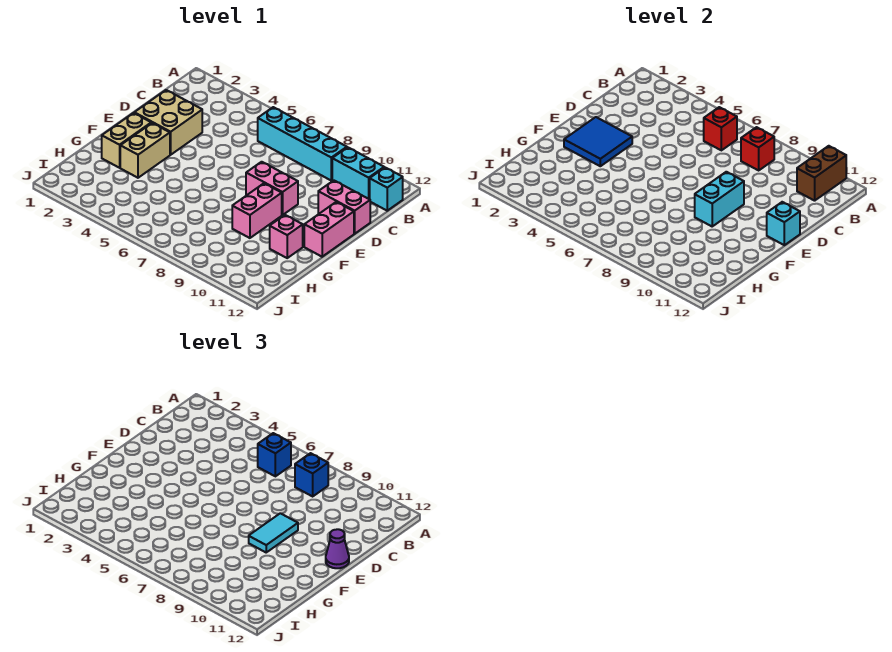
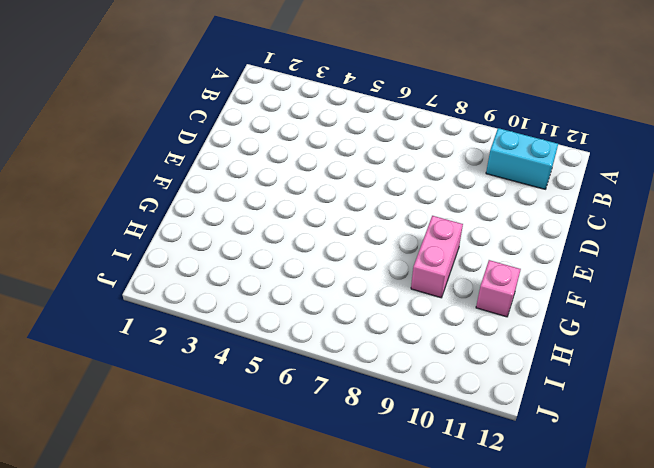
none -> cyan 1x4 brick [258,107,347,180]
none -> cyan 1x1 brick [370,168,403,211]
none -> tan 2x2 brick [134,90,202,155]

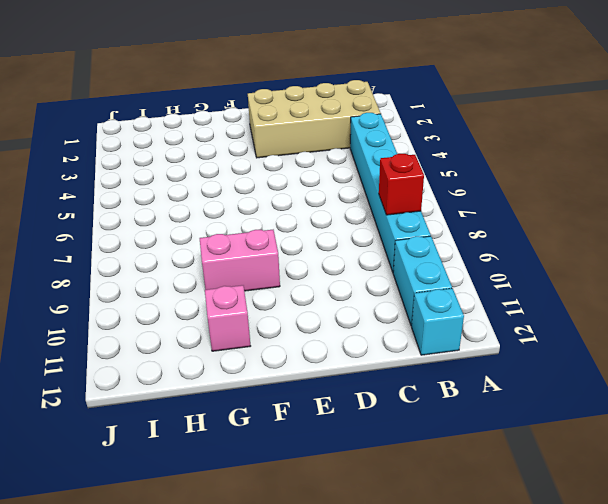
tan 2x4 brick [248,80,381,158] -> tan 2x2 brick [134,90,202,155]
cyan 1x6 brick [350,113,431,272] -> cyan 1x4 brick [258,107,347,180]
none -> pink 1x2 brick [318,180,370,234]
none -> pink 1x2 brick [246,162,298,215]
none -> pink 1x2 brick [304,202,354,257]

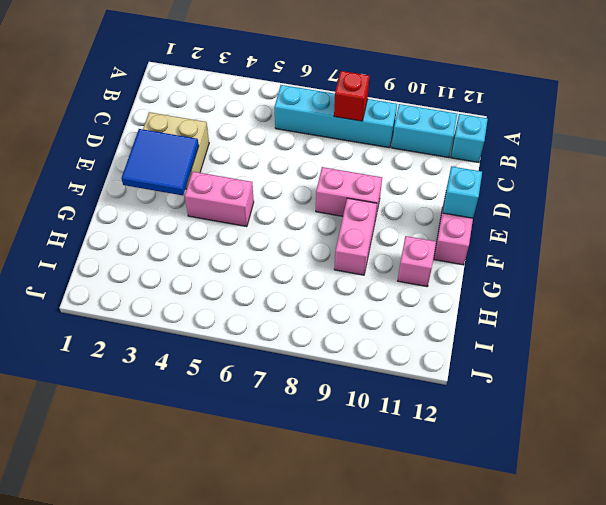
pink 1x2 brick [185,172,254,227] -> pink 1x2 brick moved to [318,180,370,234]
none -> tan 1x2 brick [102,113,151,168]
none -> tan 1x2 brick [120,123,170,178]
none -> brown 1x2 brick [797,146,846,201]

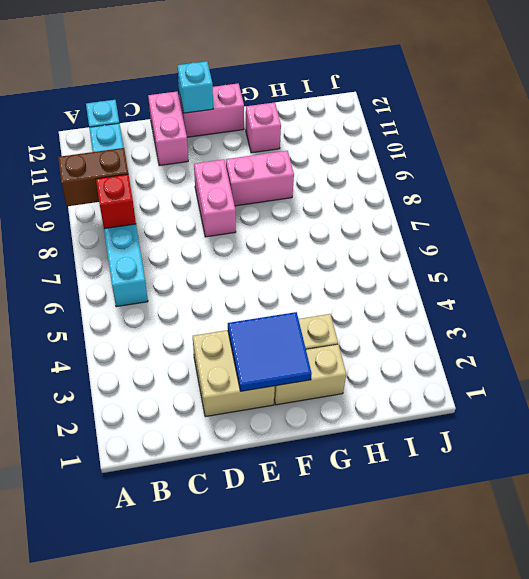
brown 1x2 brick [58,148,128,206] -> brown 1x2 brick moved to [797,146,846,201]
none -> red 1x1 brick [704,107,737,150]
none -> cyan 1x2 brick [695,172,744,226]
none -> blue 1x1 brick [258,433,291,476]

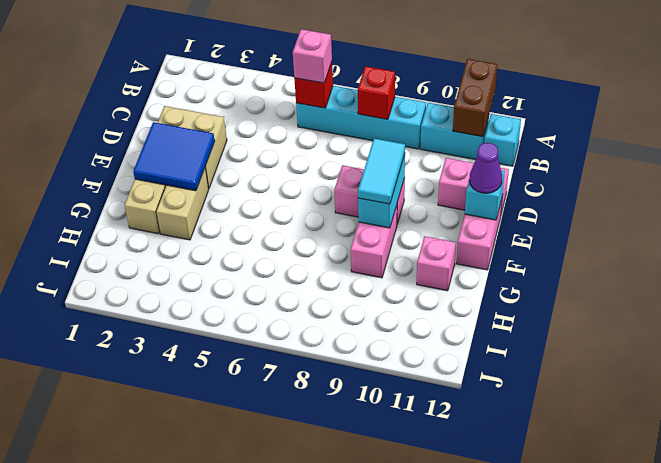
pink 1x1 brick [293,29,332,83] -> blue 1x1 brick [258,433,291,476]
none -> blue 1x1 brick [295,453,328,496]

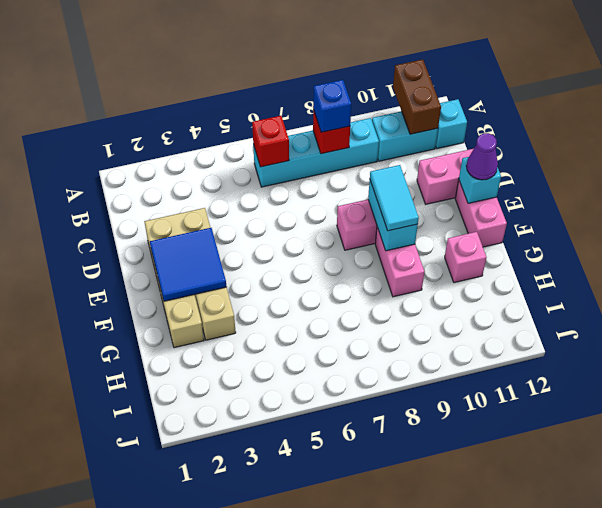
none -> blue 1x1 brick [258,433,291,476]

